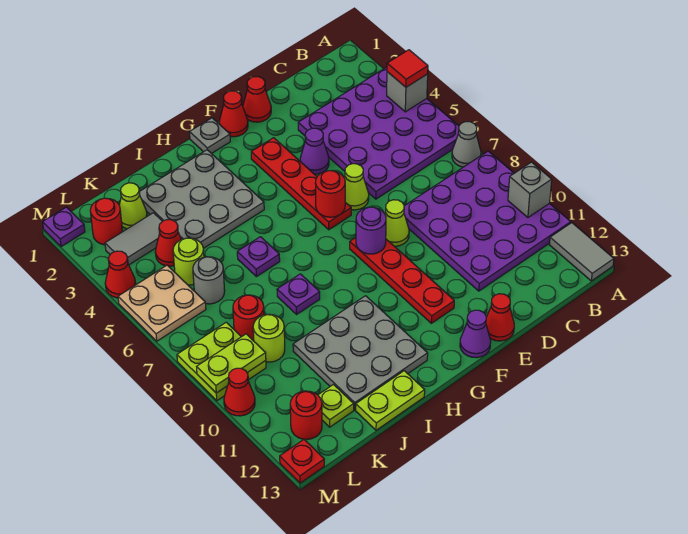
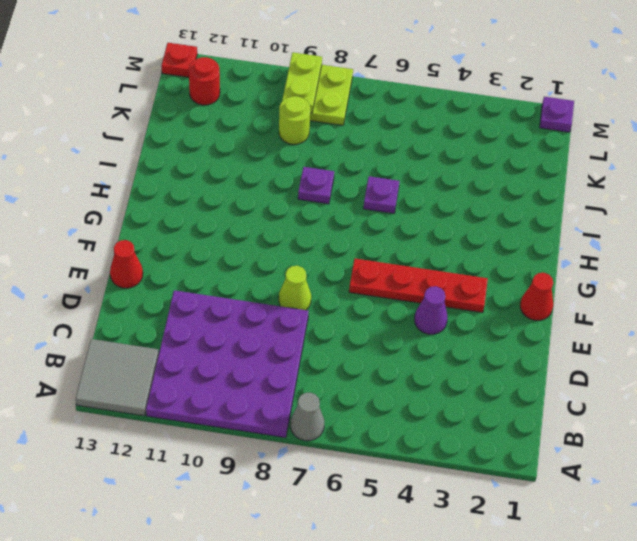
grey 2x2 tile [75,339,159,416] -> grey 1x2 tile [549,223,614,281]
none -> purple 4x4 plate [298,67,459,199]
none -> red 1x1 cone [243,77,271,122]
none -> lime 1x1 cone [344,164,369,210]
none -> red 1x4 plate [350,238,454,323]

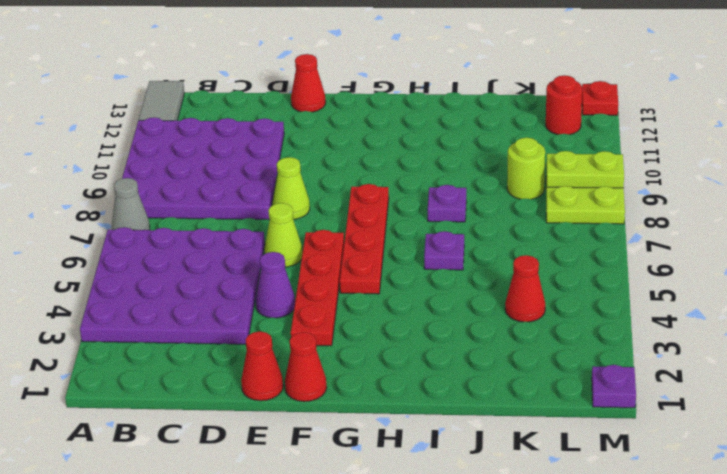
red 1x4 plate [340,184,389,294] -> red 1x4 plate moved to [350,238,454,323]
none -> purple 1x1 cone [460,310,491,358]
none -> grey 1x1 plate [190,118,230,154]
none -> grey 3x3 plate [139,150,264,248]
none -> grey 3x3 plate [293,296,428,410]

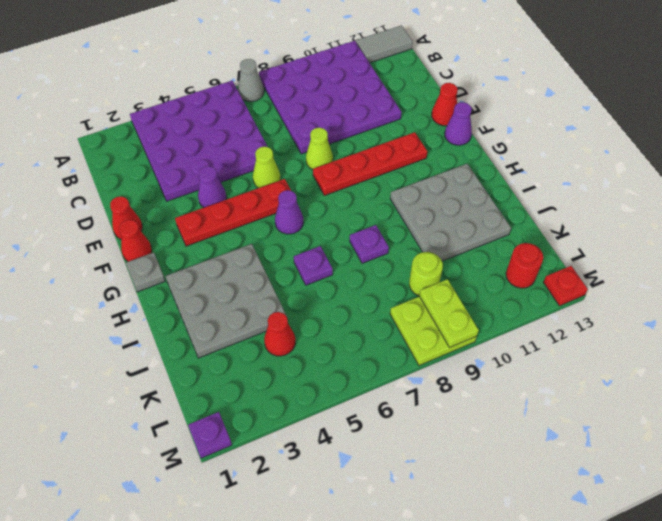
purple 1x1 cone [275,190,303,234] -> none
none -> lime 1x2 plate [356,371,425,430]
none -> lime 1x1 cone [119,183,147,229]
none -> grey 1x2 tile [105,213,162,265]
none -> lime 1x1 round brick [173,238,204,285]

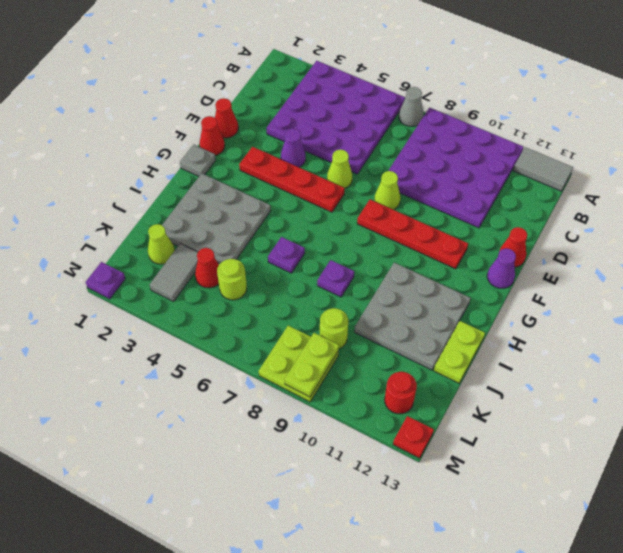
none -> grey 1x1 round brick [193,257,225,304]
none -> red 1x1 round brick [233,295,264,341]
none -> lime 1x1 plate [318,385,354,427]
none -> red 1x1 round brick [90,198,123,245]

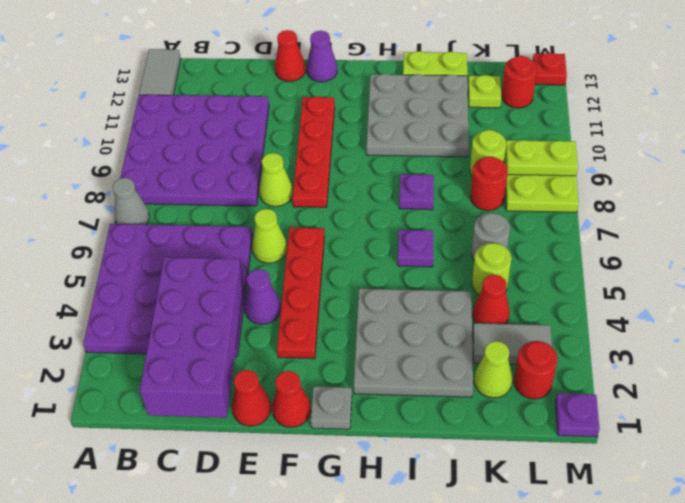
purple 2x4 brick [140,257,244,418] -> none
none -> tan 2x2 plate [118,265,206,341]
none -> red 1x1 cone [105,251,136,298]
none -> red 1x1 cone [224,368,255,416]
none -> grey 1x1 brick [387,72,428,112]

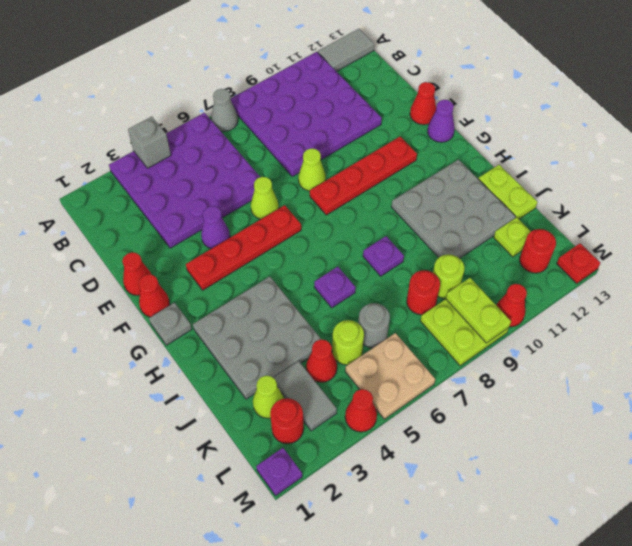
none -> grey 1x1 brick [508,162,552,217]
none -> red 1x1 round brick [315,171,345,217]
none -> purple 1x1 round brick [356,207,386,254]
none -> red 1x1 tile [387,50,428,87]

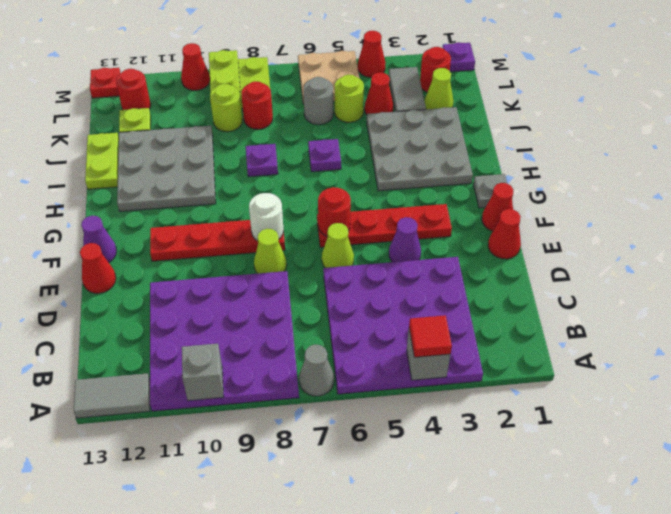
white 1x1 round brick [249,193,283,241] -> purple 1x1 round brick [356,207,386,254]

